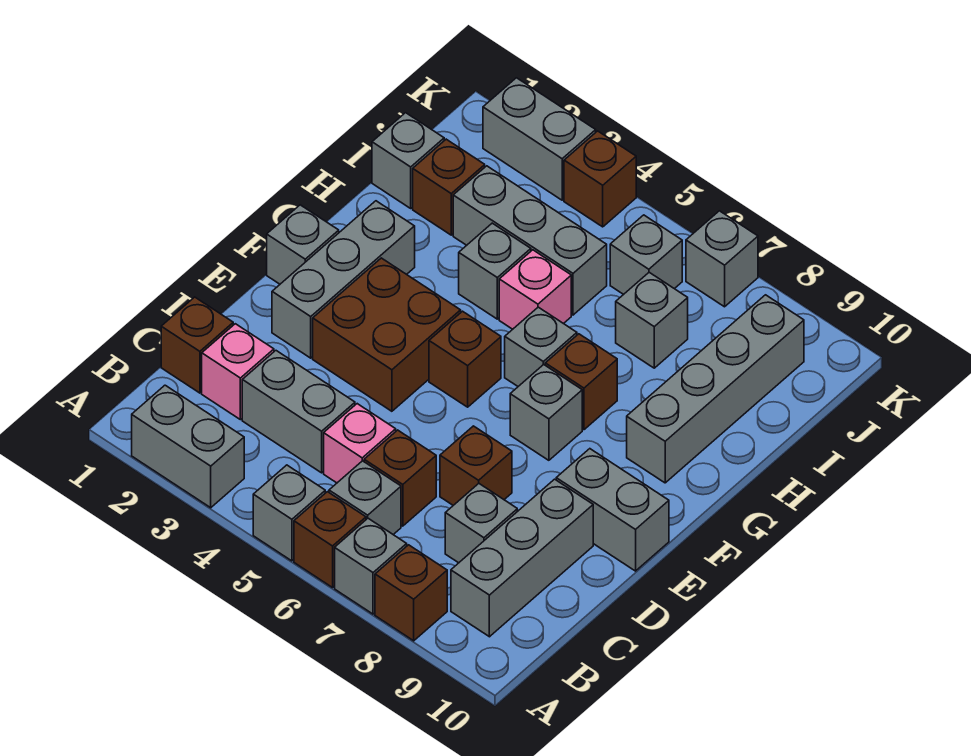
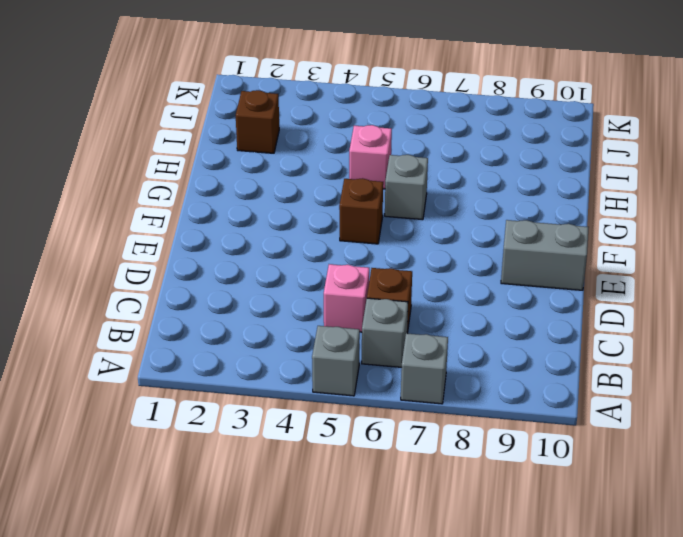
none -> grey 1x2 brick [132,385,244,508]
none -> brown 1x1 brick [294,492,366,588]
none -> brown 1x1 brick [375,545,447,641]
none -> grey 1x3 brick [451,479,593,637]

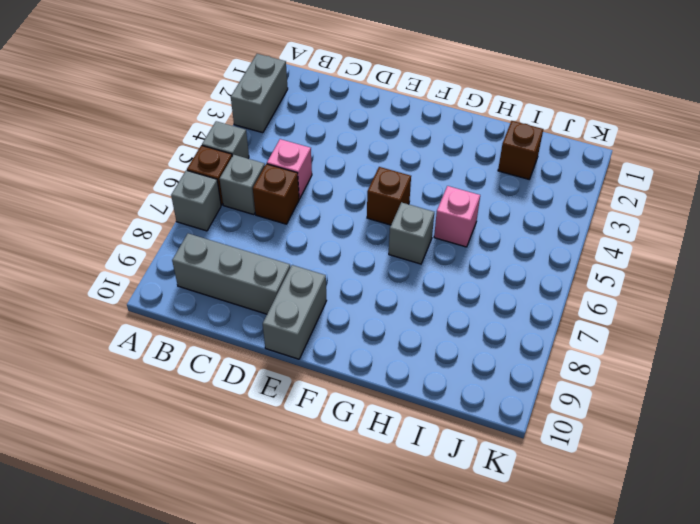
none -> brown 1x1 brick [375,545,447,641]
none -> brown 1x1 brick [161,297,233,393]
none -> pink 1x1 brick [202,324,274,420]
none -> grey 1x2 brick [242,351,355,473]

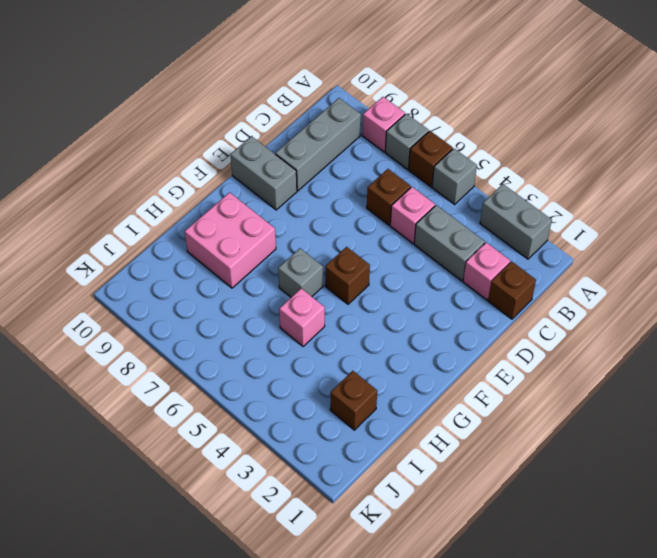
pink 1x1 brick [362,97,405,152] -> brown 1x1 brick [375,545,447,641]
pink 2x2 brick [185,192,276,288] -> grey 1x4 brick [627,295,804,483]
none -> grey 1x1 brick [329,461,401,534]
none -> grey 1x1 brick [445,484,517,563]
none -> brown 1x1 brick [440,426,512,505]
none -> grey 1x3 brick [272,201,415,358]

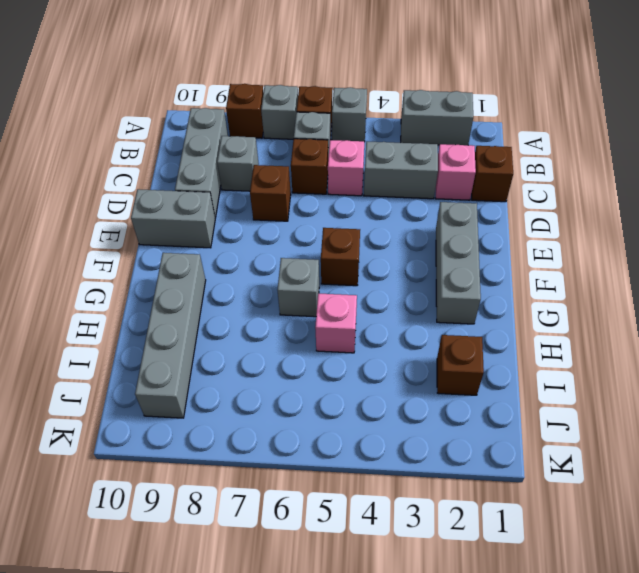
none -> brown 2x2 brick [313,258,461,411]
none -> grey 1x1 brick [267,205,339,284]
none -> grey 1x1 brick [510,365,582,460]
none -> brown 1x1 brick [545,334,617,430]

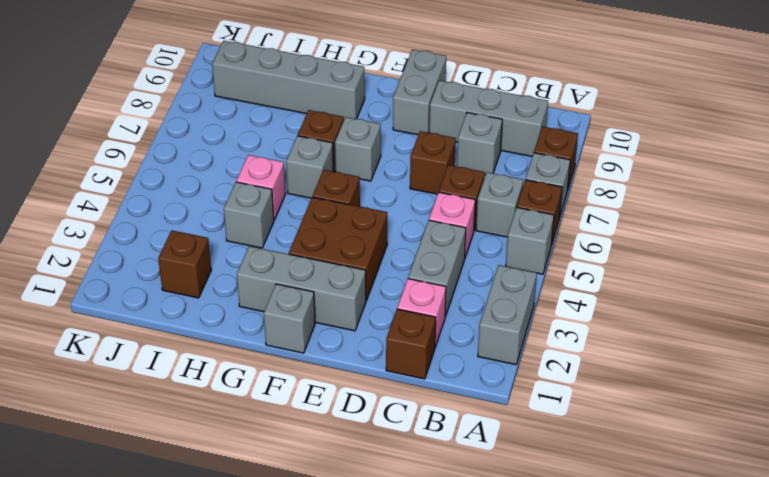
none -> grey 1x1 brick [372,113,444,208]
none -> grey 1x3 brick [453,166,607,315]
none -> grey 1x1 brick [616,272,688,368]
none -> grey 1x1 brick [610,215,682,294]

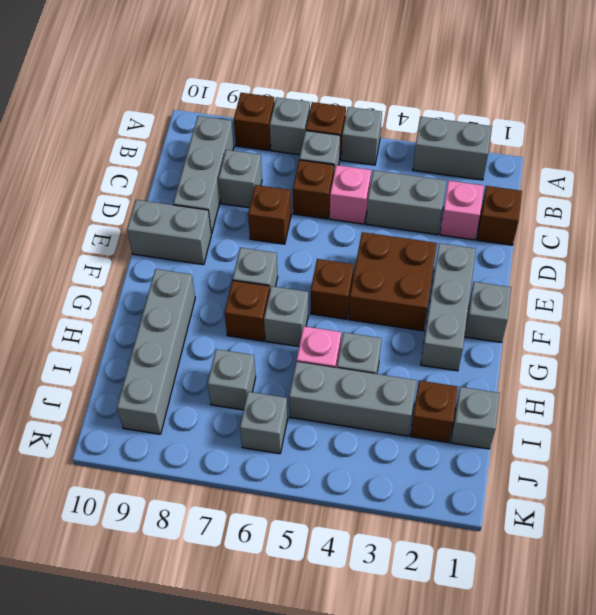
none -> grey 1x2 brick [483,78,596,200]
none -> brown 1x1 brick [564,131,636,227]
none -> grey 1x1 brick [686,211,758,307]

